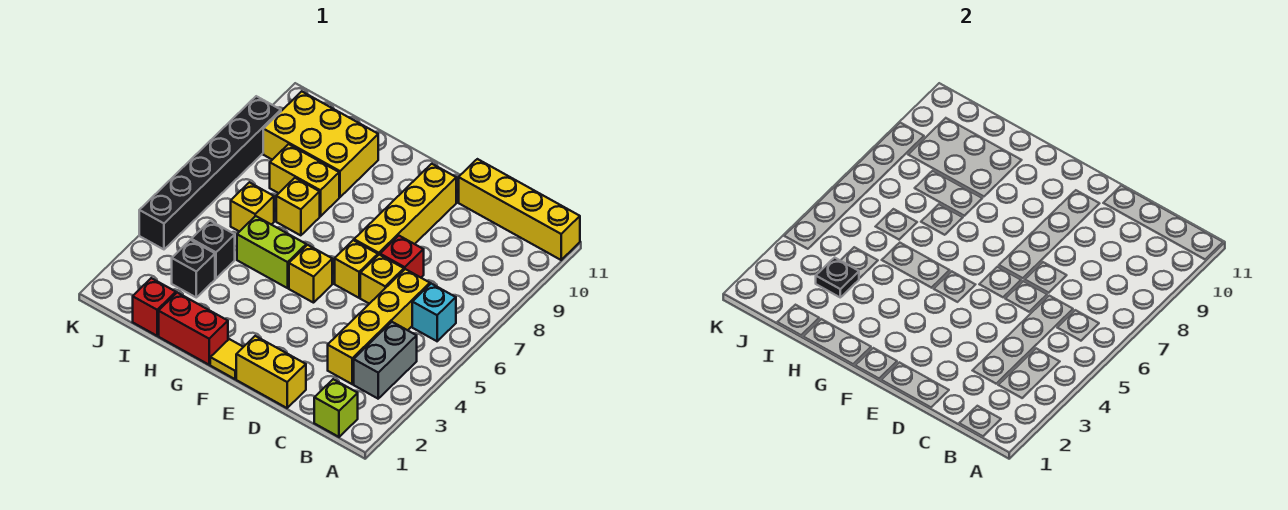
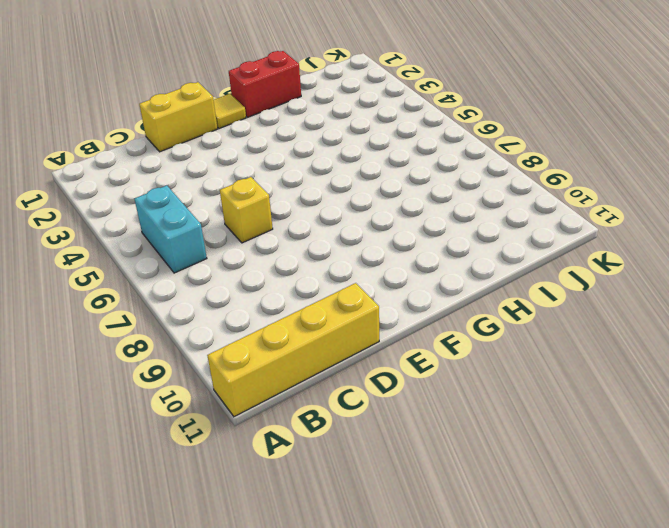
cyan 1x2 brick [135,185,207,273] -> cyan 1x1 brick [412,284,456,341]
none -> lime 1x1 brick [314,379,358,437]
none -> grey 1x2 brick [354,322,417,399]
none -> yellow 1x4 brick [328,269,430,384]

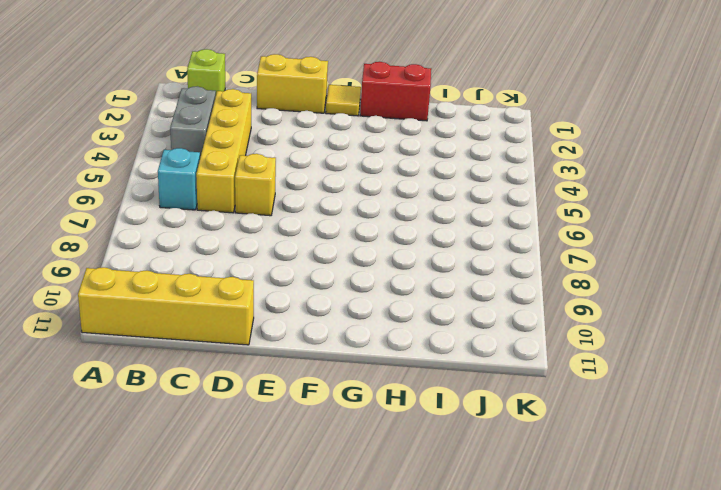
none -> red 1x1 brick [380,236,424,277]
none -> yellow 1x1 brick [335,240,378,298]
none -> yellow 1x4 brick [354,164,456,255]

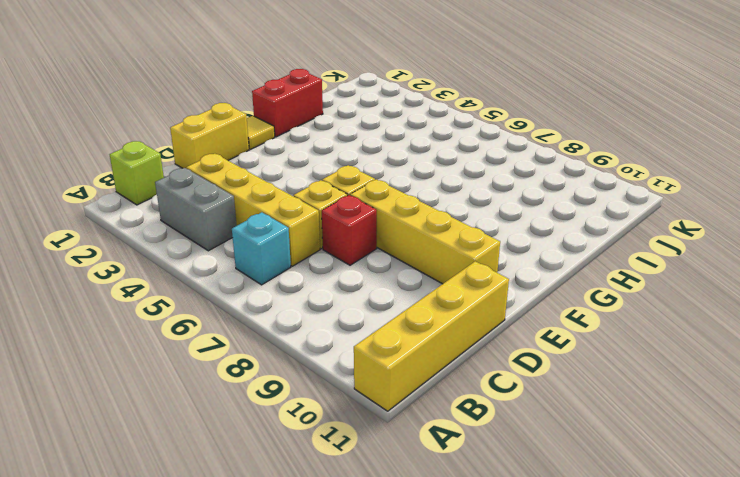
none -> yellow 1x1 brick [289,245,332,303]
none -> lime 1x2 brick [237,216,306,288]
none -> yellow 1x1 brick [276,178,320,235]

